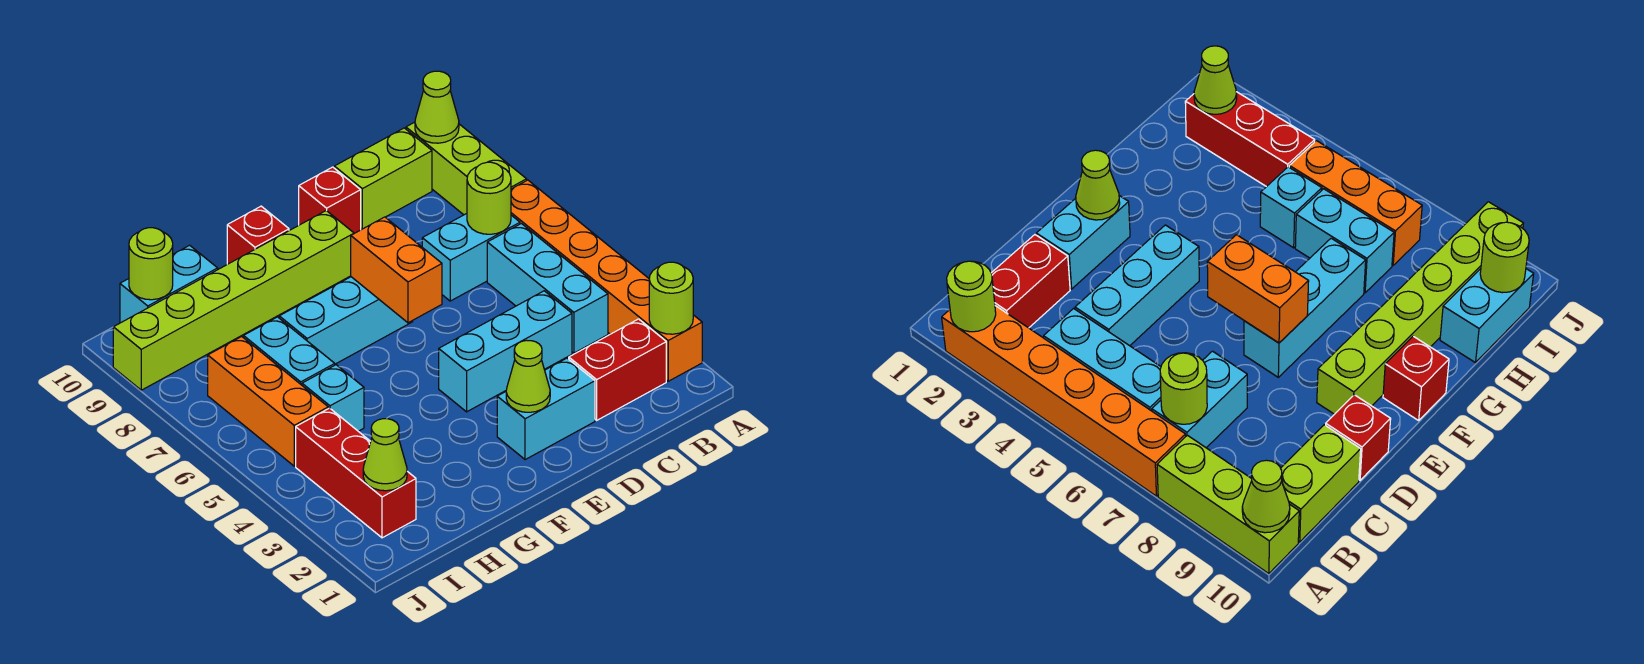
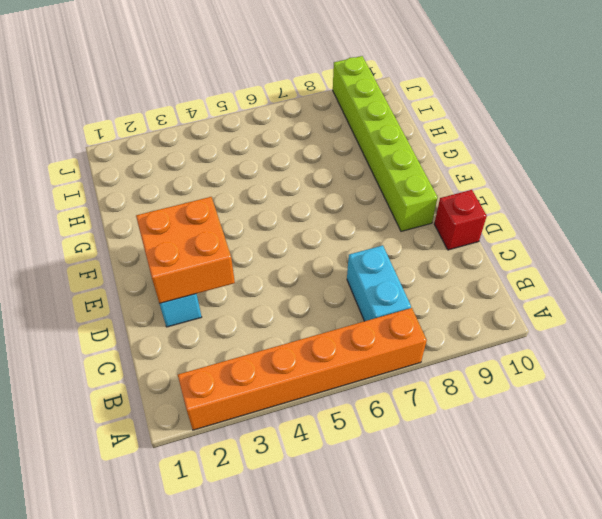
orange 2x2 brick [136,197,235,303] -> lime 1x1 cone [506,340,550,412]
none -> lime 1x3 brick [406,122,527,215]
none -> red 1x2 brick [569,319,666,420]
none -> cyan 1x3 brick [487,224,608,353]

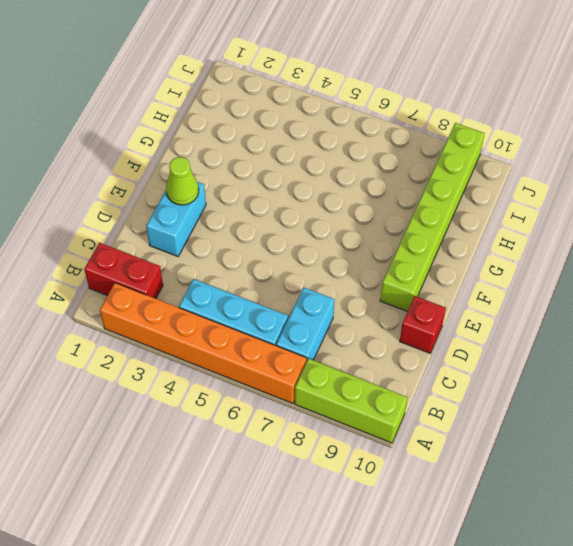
red 1x2 brick [84,243,163,299] -> red 1x2 brick turned to [569,319,666,420]
none -> lime 1x2 brick [334,128,432,229]
none -> cyan 1x3 brick [439,291,572,412]
none -> cyan 1x3 brick [279,277,413,364]

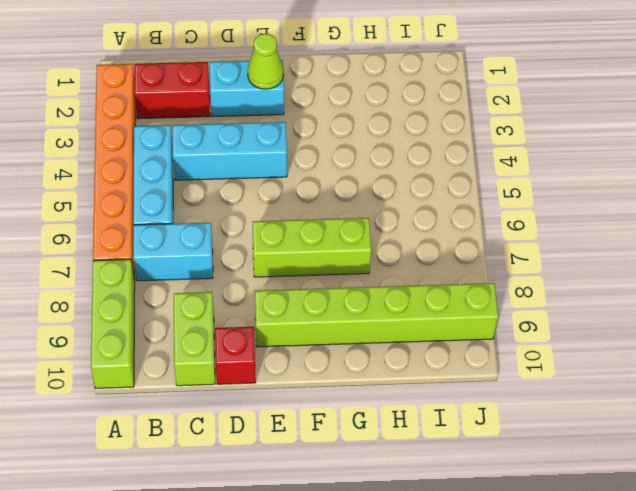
lime 1x2 brick [174,292,215,386] -> lime 1x2 brick turned to [334,128,432,229]
lime 1x3 brick [253,218,371,277] -> cyan 1x3 brick [279,277,413,364]
none -> red 1x1 brick [227,206,289,264]
none -> cyan 1x1 brick [302,365,364,431]
none -> cyan 1x2 brick [244,317,335,385]

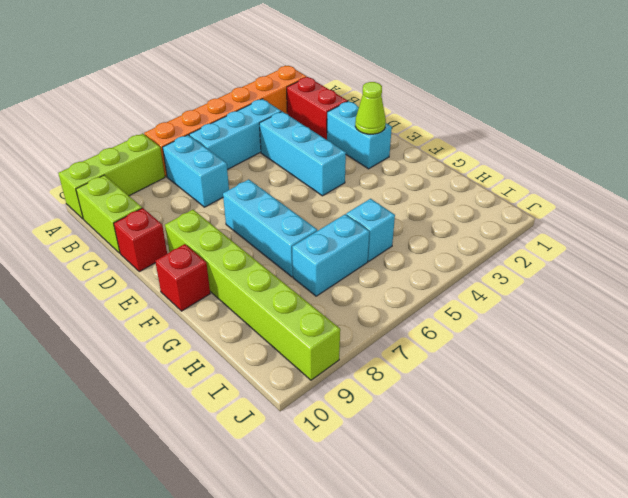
none -> cyan 1x2 brick [120,245,218,323]
none -> red 1x3 brick [296,408,416,538]
none -> orange 1x3 brick [208,337,328,466]

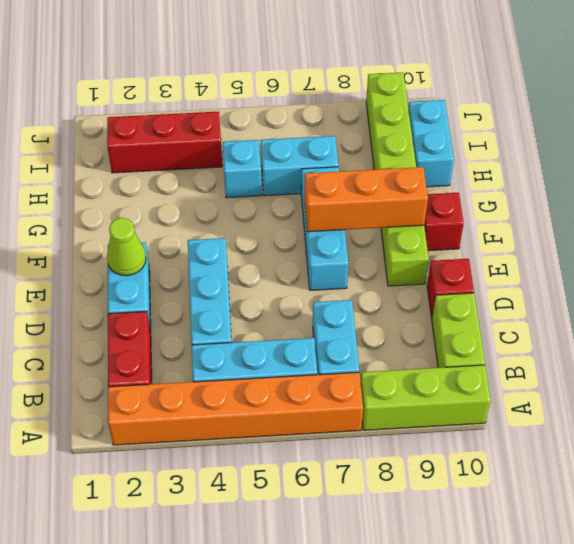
orange 1x3 brick [305,167,428,232] -> orange 1x3 brick moved to [208,337,328,466]
none -> lime 1x1 round brick [649,262,693,334]
none -> lime 1x1 cone [415,71,459,143]
none -> lime 1x1 round brick [467,162,511,234]

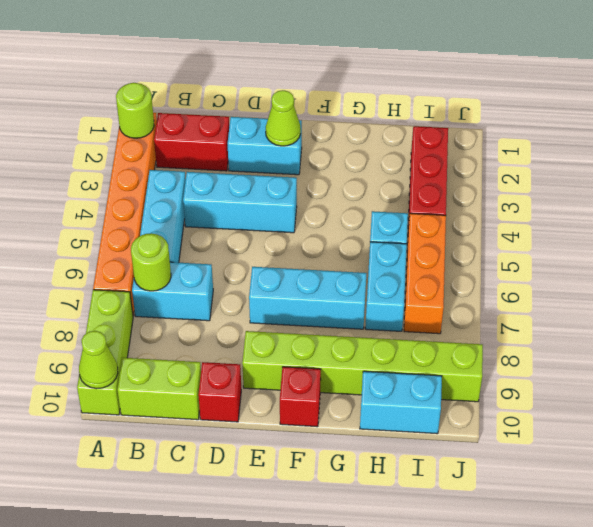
none -> orange 1x2 brick [351,217,442,323]
none -> lime 1x1 cone [363,419,407,491]
none -> lime 1x1 round brick [129,228,173,300]

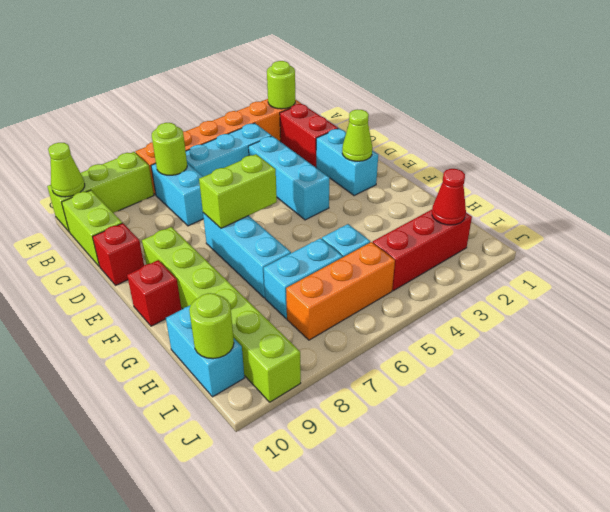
lime 1x2 brick [199,154,277,228] -> orange 1x2 brick [351,217,442,323]
red 1x1 cone [432,169,466,225] -> lime 1x1 cone [363,419,407,491]

